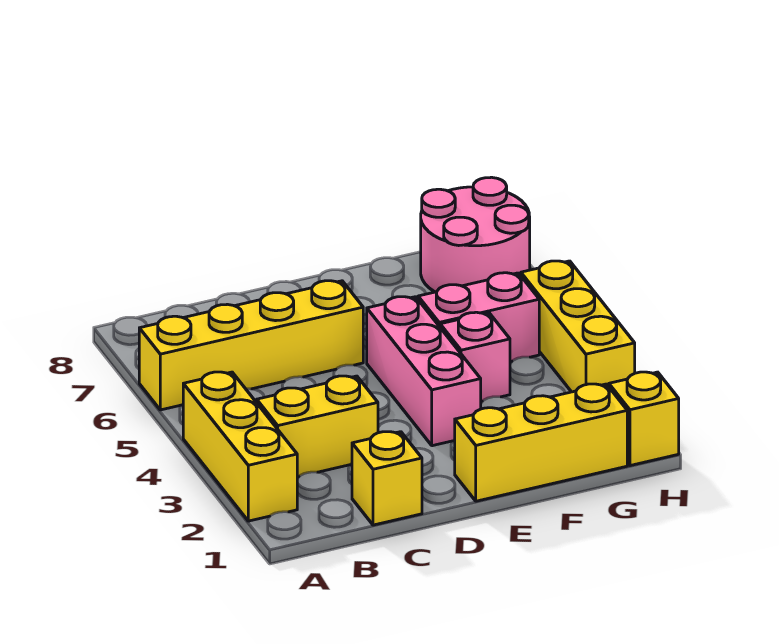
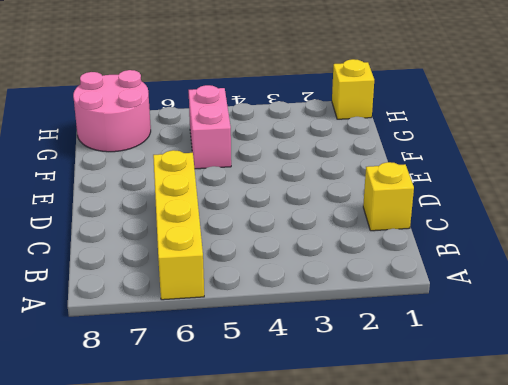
none -> yellow 1x3 brick [183,372,297,521]
none -> yellow 1x2 brick [257,376,378,477]

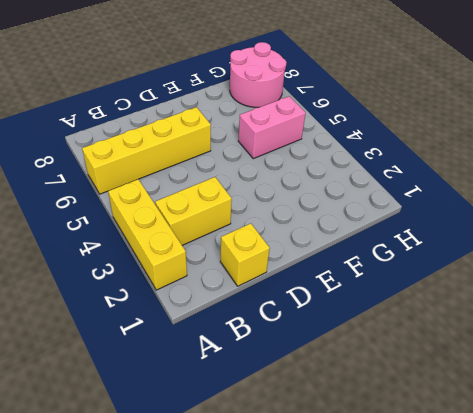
none -> yellow 1x3 brick [455,384,627,501]
none -> pink 1x3 brick [367,297,481,446]

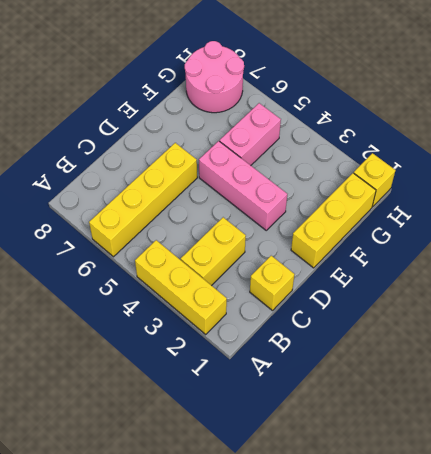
none -> pink 1x1 brick [440,312,510,401]
none -> yellow 1x3 brick [521,261,635,392]

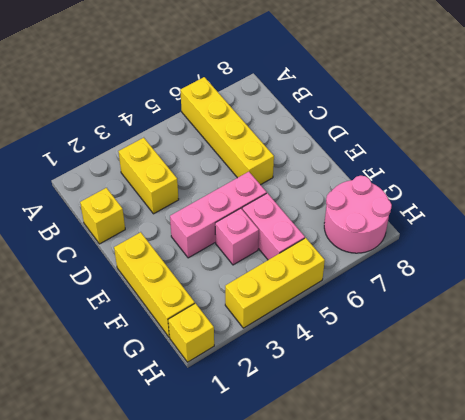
none -> yellow 1x3 brick [183,372,297,521]

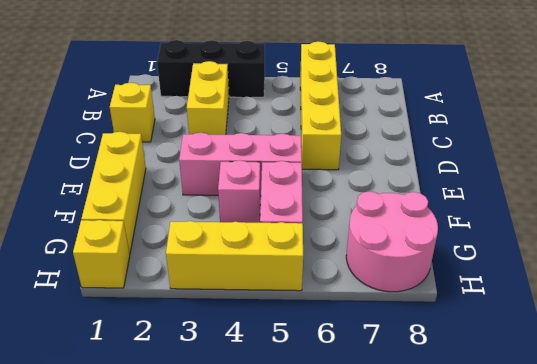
black 1x3 brick [157,40,265,97] -> yellow 1x3 brick [183,372,297,521]

